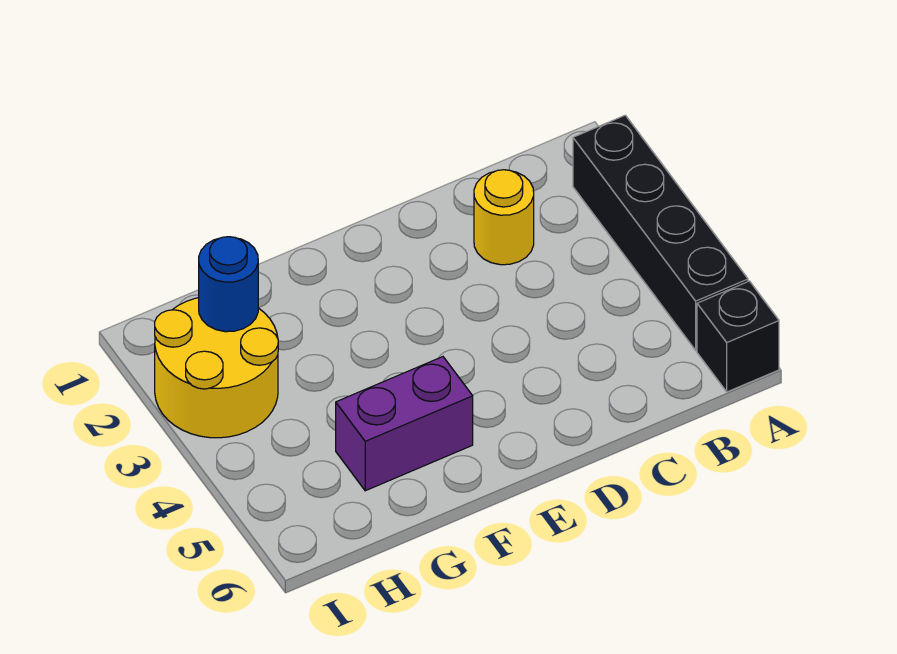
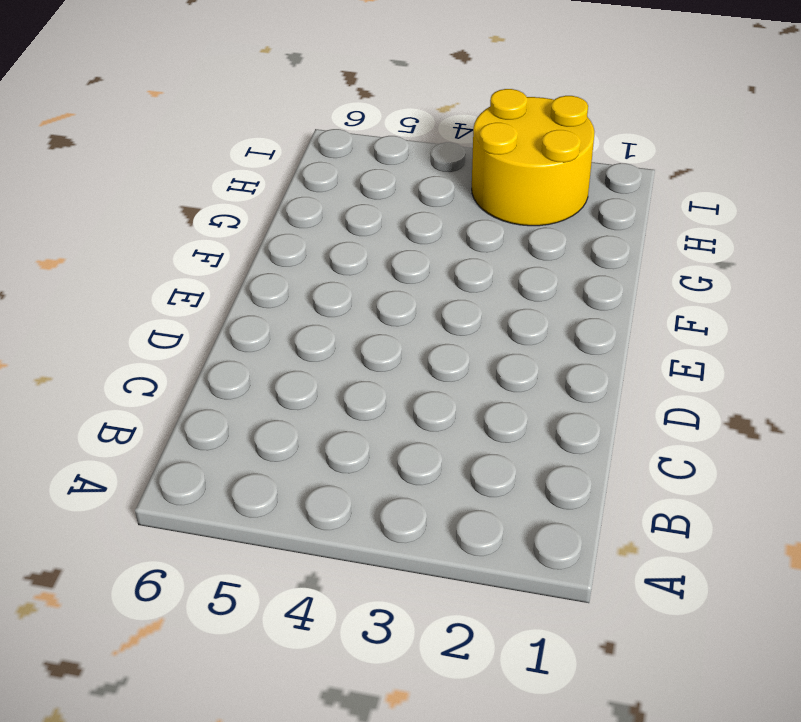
none -> black 1x4 brick [573,115,748,350]
none -> black 1x1 brick [697,281,779,392]

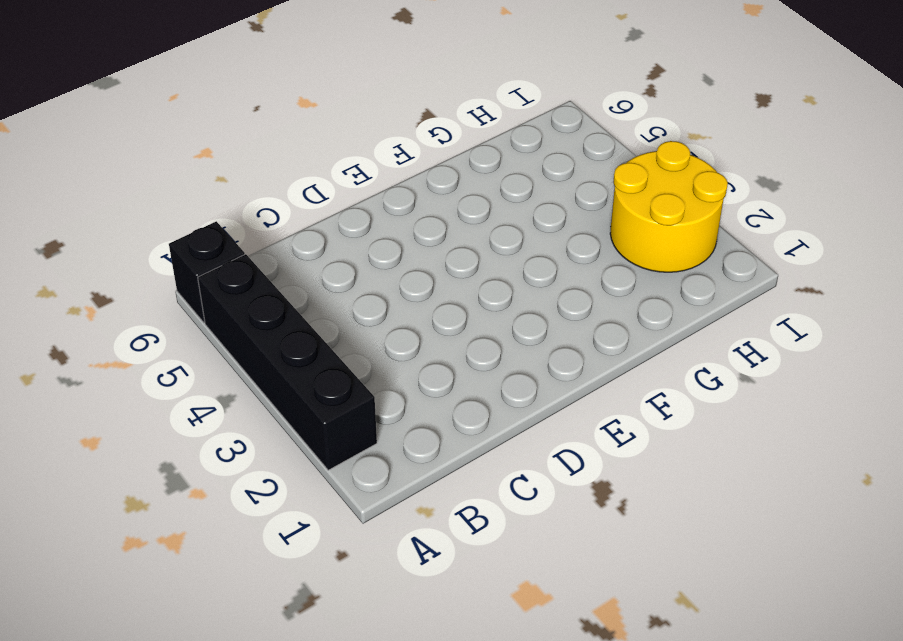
none -> yellow 1x1 round brick [474,170,534,265]
none -> purple 1x2 brick [336,357,473,491]

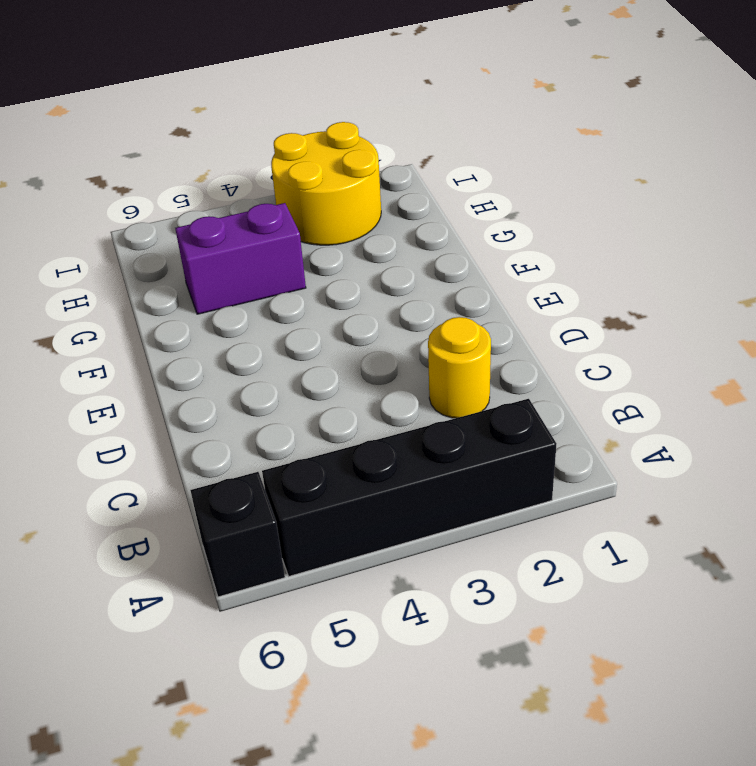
purple 1x2 brick [175,203,306,314] -> purple 1x2 brick turned to [336,357,473,491]
none -> blue 1x1 round brick [199,237,258,332]

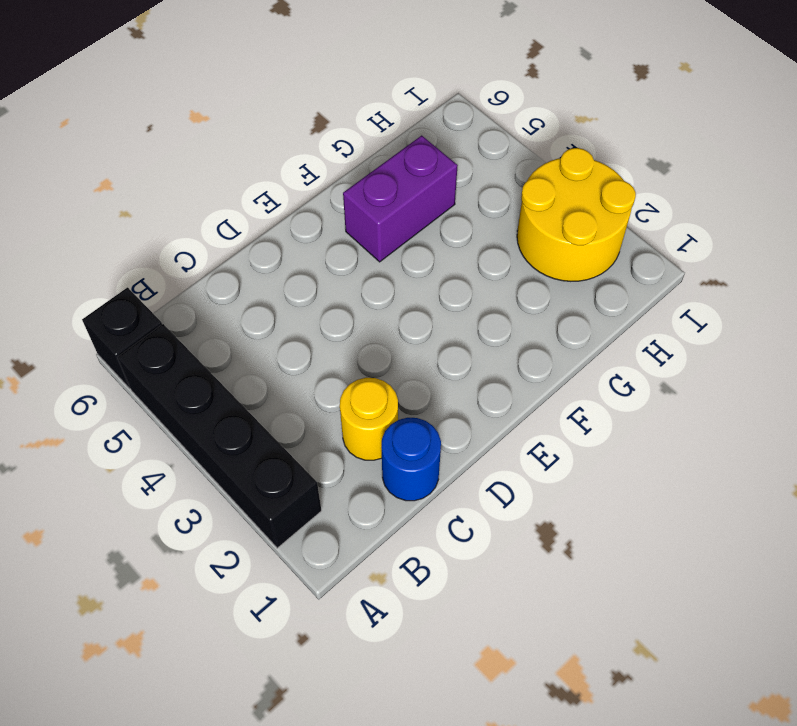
blue 1x1 round brick [381,418,441,501] -> blue 1x1 round brick moved to [199,237,258,332]

